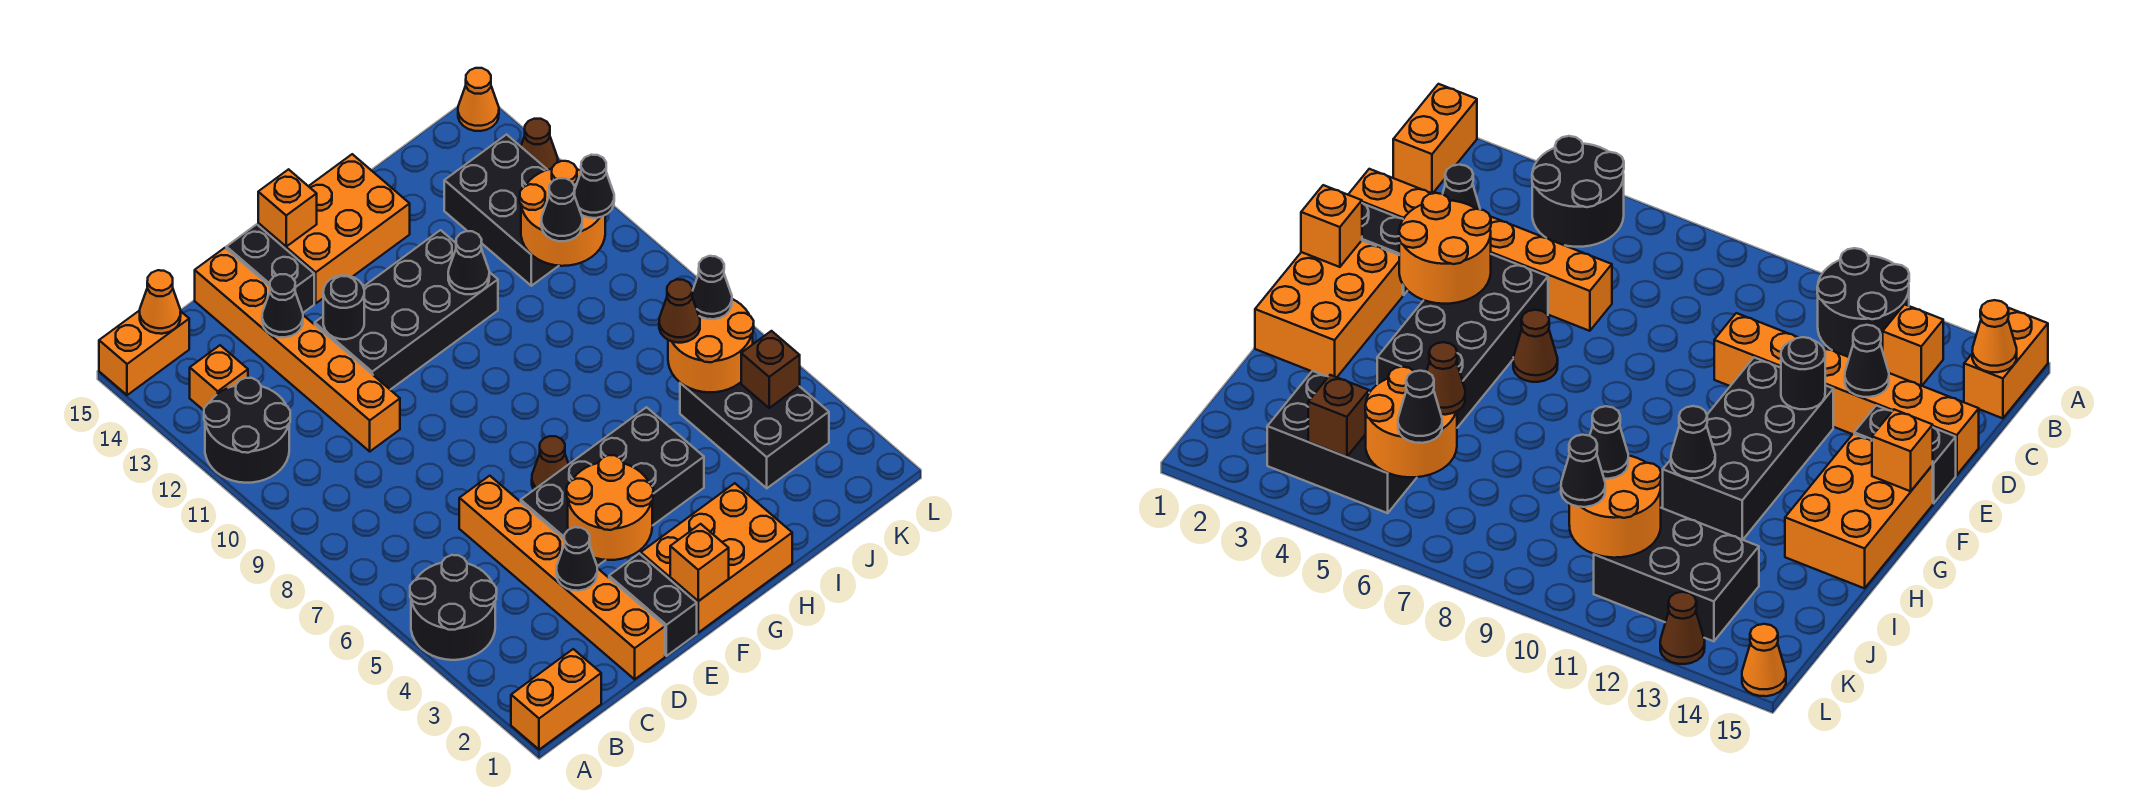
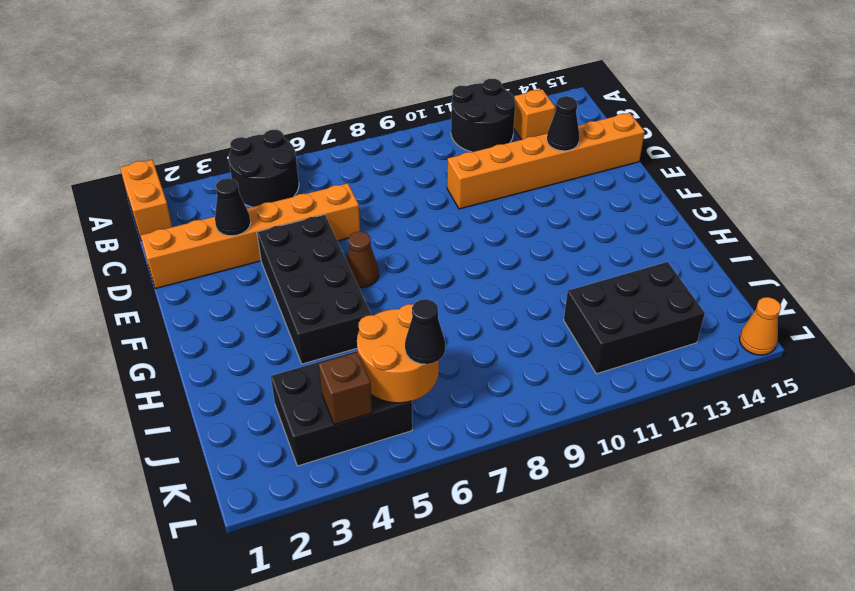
none -> orange 1x2 brick [99,310,189,395]
none -> black 1x2 brick [609,553,697,656]
none -> black 2x4 brick [315,230,498,390]
none -> black 1x2 brick [226,224,314,313]

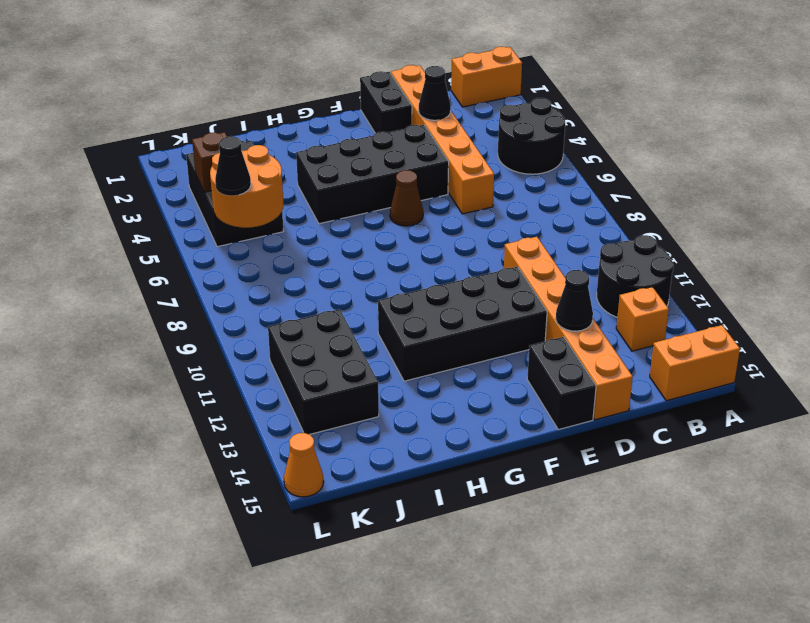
none -> orange 2x3 brick [641,483,792,632]
none -> orange 2x3 brick [258,154,410,303]
none -> brown 1x1 cone [521,119,558,170]
none -> orange 1x1 cone [140,270,181,334]

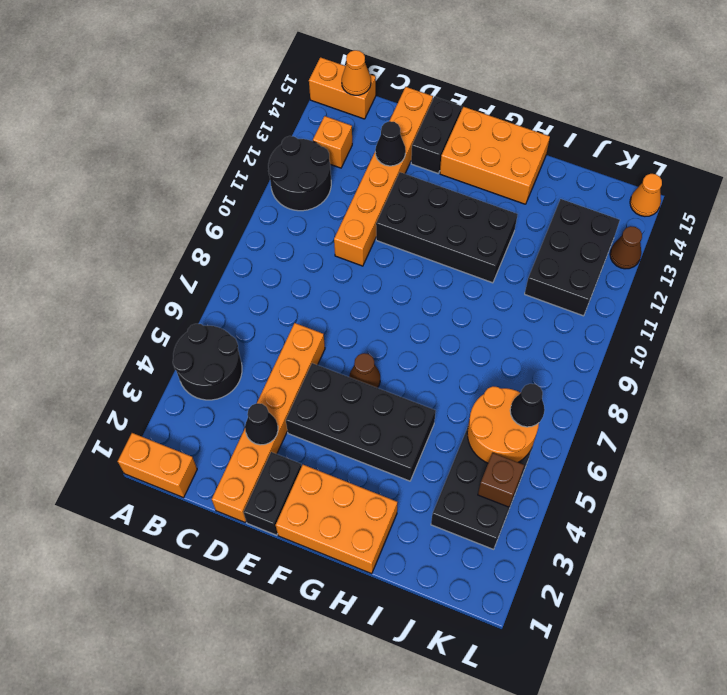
none -> orange 2x2 round brick [567,455,653,560]
none -> black 1x1 round brick [323,276,364,339]
none -> orange 1x1 brick [670,524,729,601]
none -> orange 1x1 brick [258,169,317,246]

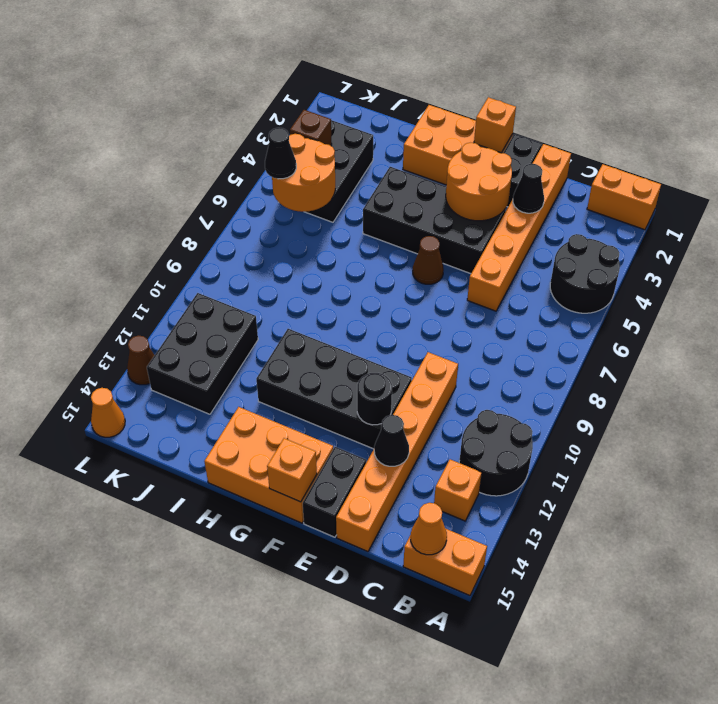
none -> black 1x1 cone [448,231,489,294]
none -> orange 2x2 round brick [520,161,605,266]
none -> brown 1x1 cone [659,279,700,343]
none -> black 1x1 cone [541,178,582,241]

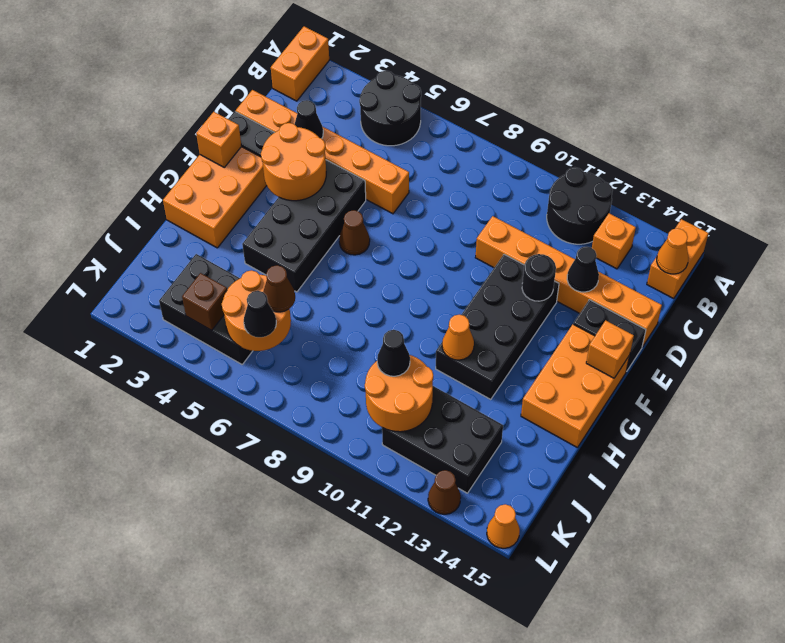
orange 1x1 cone [442,315,474,360] -> black 1x1 cone [448,231,489,294]
none -> black 1x1 cone [574,155,614,218]

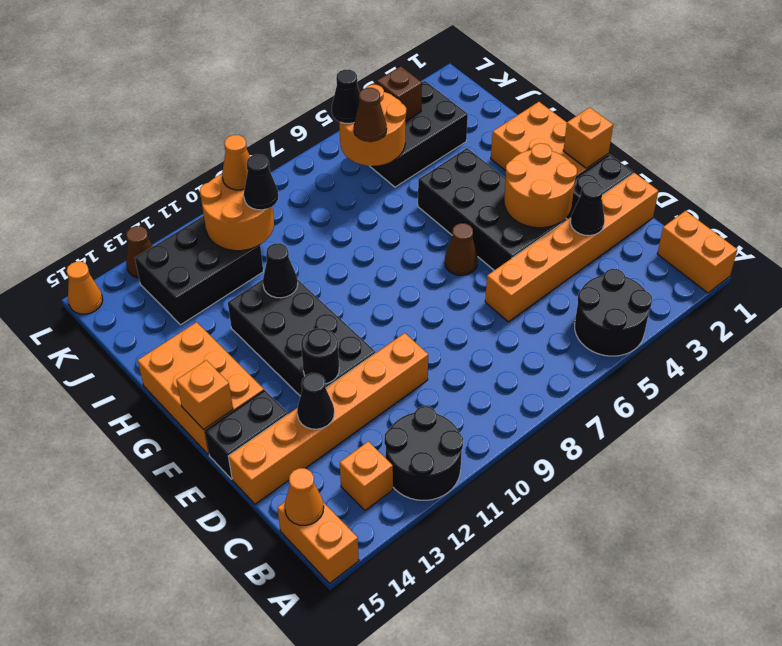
orange 1x1 cone [222,135,250,190] -> black 1x1 cone [574,155,614,218]

